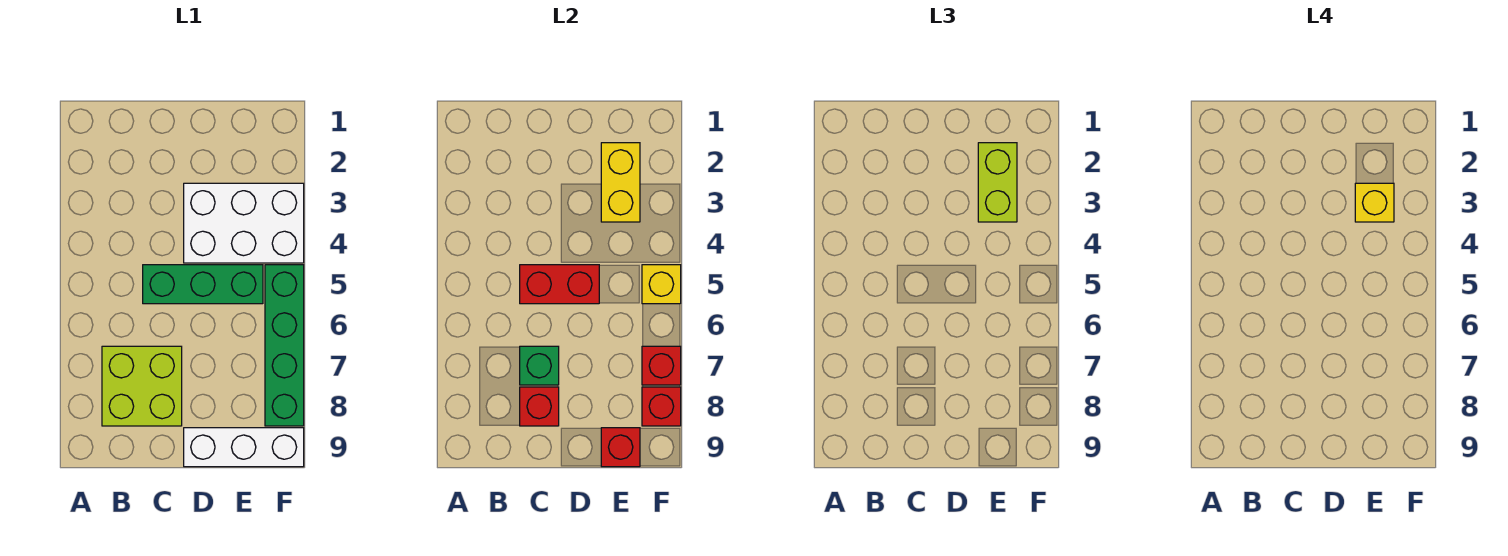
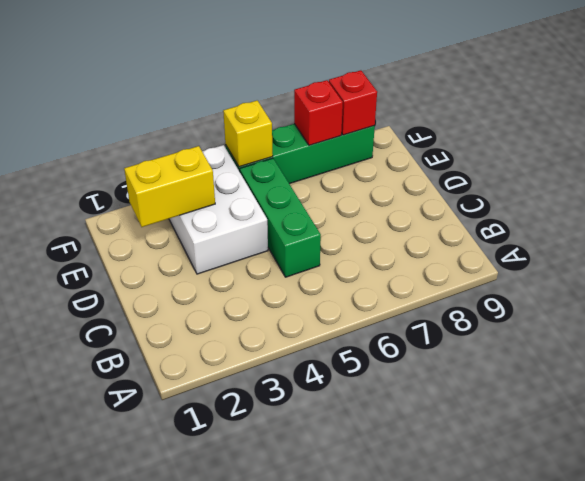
none -> lime 2x2 brick [102,346,182,426]
none -> white 1x3 brick [184,428,304,467]
none -> red 1x2 brick [520,265,599,304]

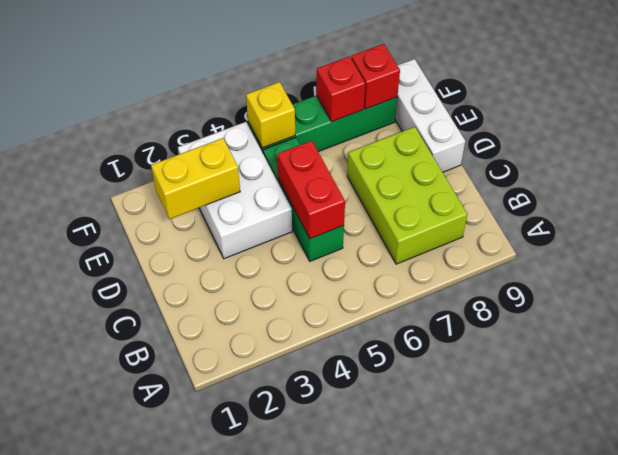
lime 2x3 brick [347,127,468,264] -> lime 2x2 brick [102,346,182,426]
none -> green 1x1 brick [520,346,559,385]
none -> red 1x1 brick [520,387,559,426]
none -> red 1x1 brick [601,428,640,467]

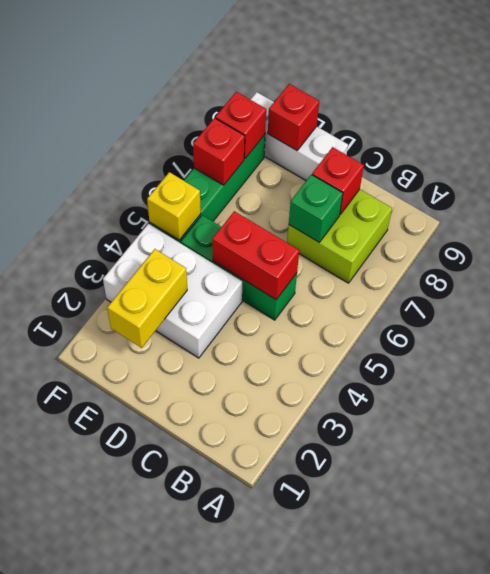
none -> lime 1x2 brick [978,143,1017,222]
none -> yellow 1x1 brick [1355,183,1394,222]

